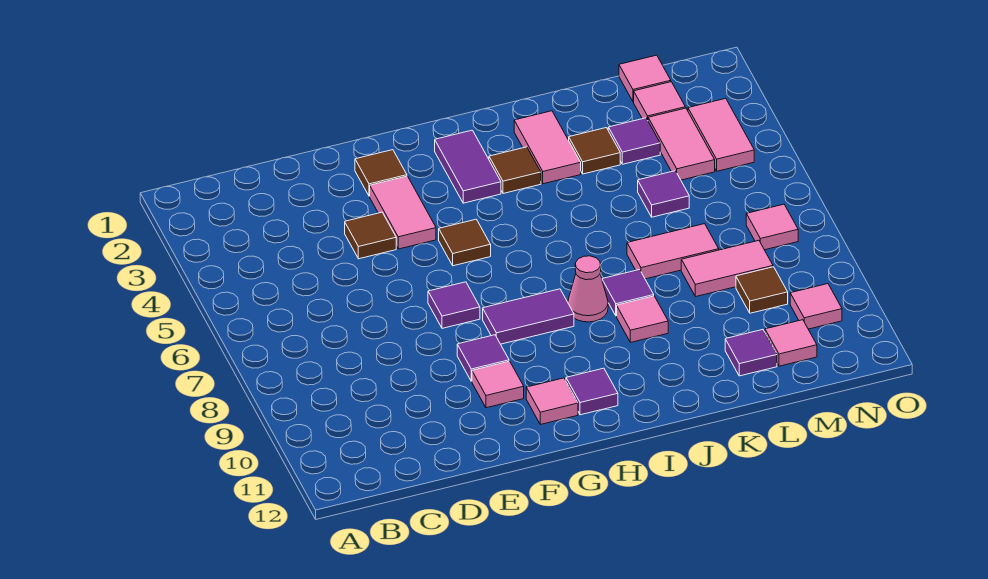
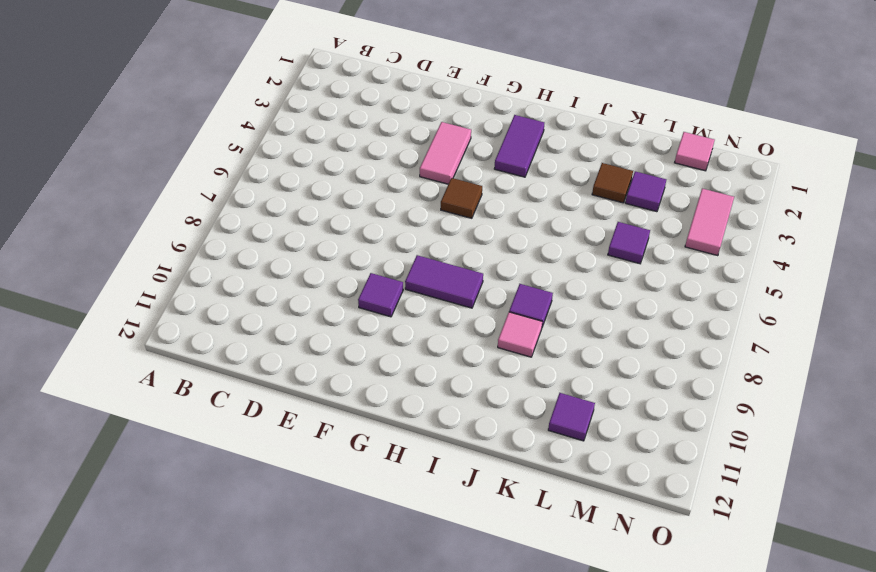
none -> brown 1x1 tile [345,212,396,259]
none -> brown 1x1 tile [355,150,407,196]
none -> purple 1x1 tile [428,282,480,328]
none -> pink 1x1 tile [472,361,524,408]

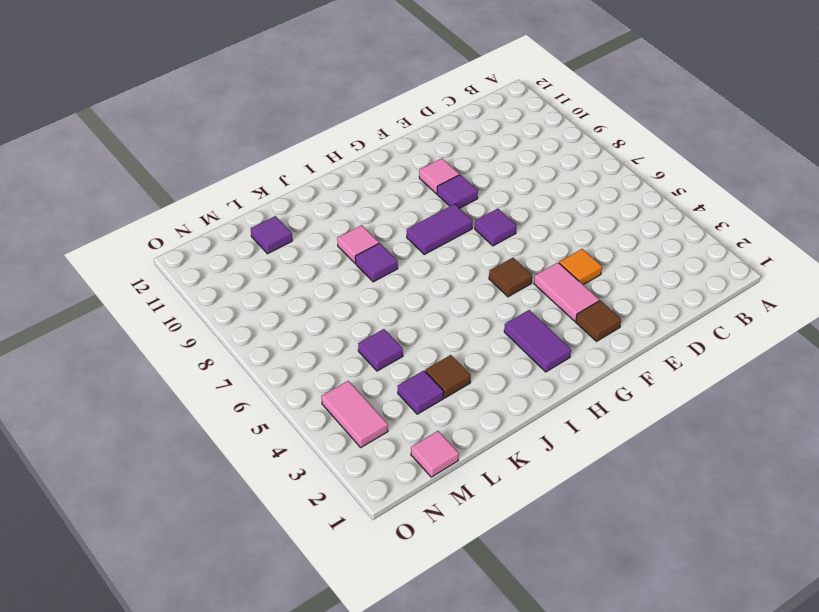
orange 1x1 tile [559,249,602,285] -> brown 1x1 tile [345,212,396,259]
none -> pink 1x1 tile [526,378,578,424]
none -> purple 1x1 tile [566,368,618,415]
none -> brown 1x1 tile [489,147,541,193]
none -> pink 1x1 cone [568,256,608,322]

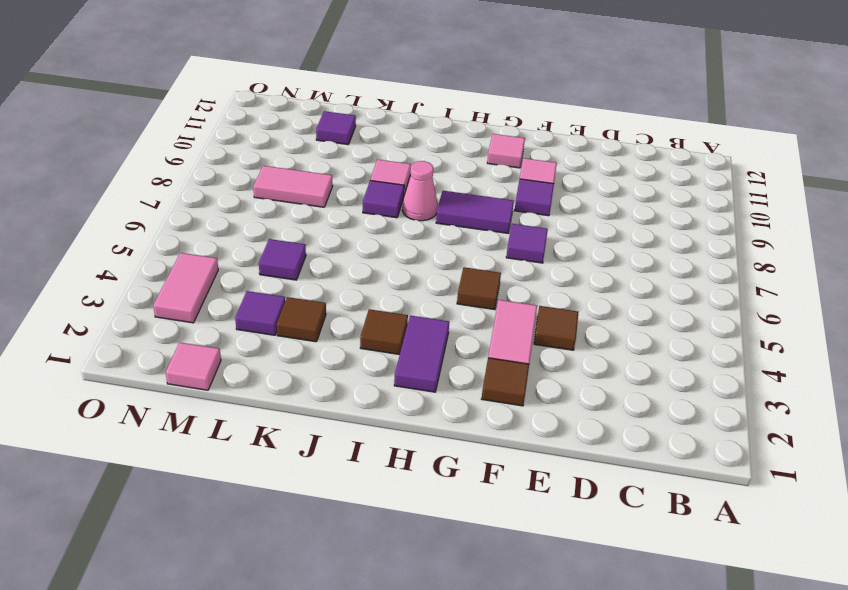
none -> purple 1x1 tile [566,368,618,415]
none -> pink 1x2 tile [514,111,581,184]
none -> pink 1x2 tile [627,224,719,279]
none -> pink 1x1 tile [634,82,685,120]

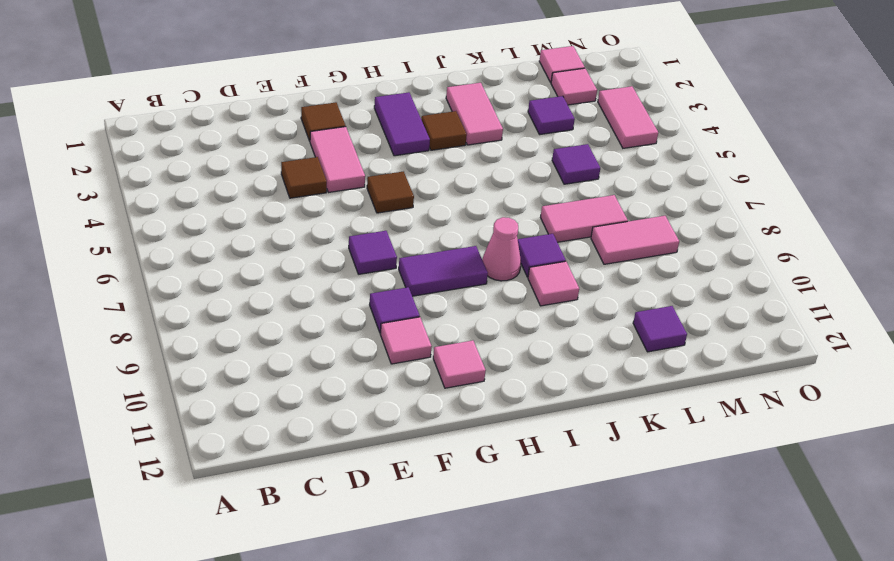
none -> purple 1x1 tile [566,368,618,415]
none -> brown 1x1 tile [569,128,620,174]
none -> pink 1x2 tile [648,108,715,180]
none -> brown 1x1 tile [736,267,788,313]

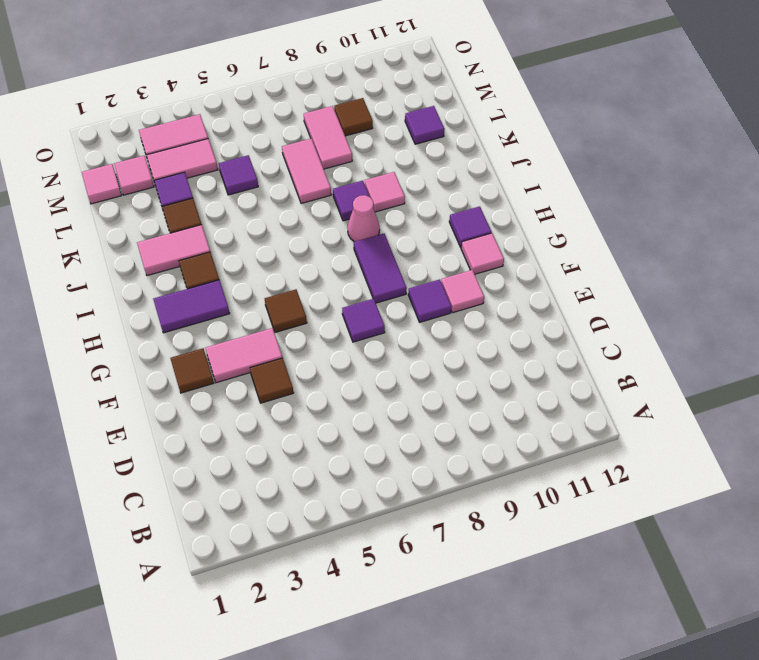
none -> pink 1x1 tile [765,320,817,366]
none -> pink 1x1 tile [746,204,798,250]
none -> pink 1x1 tile [790,284,842,329]

